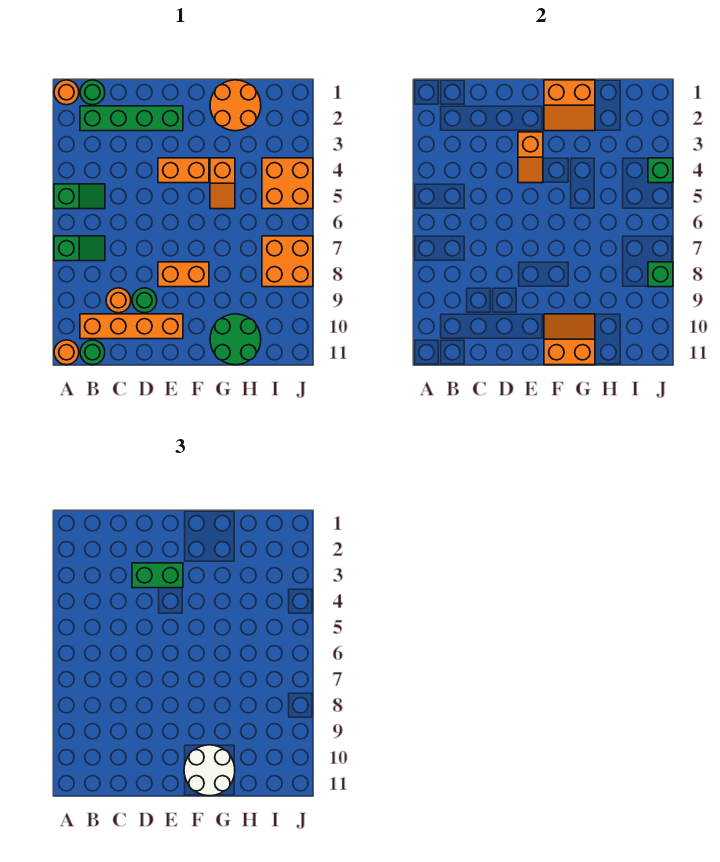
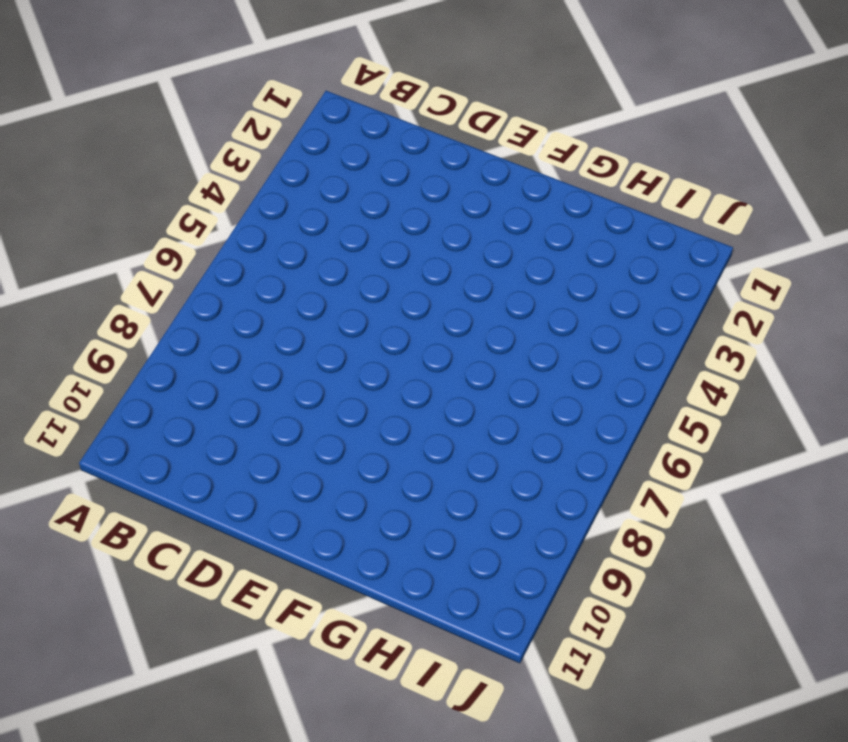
none -> orange 1x1 round brick [54,80,79,105]
none -> green 1x2 slope [54,184,105,209]
none -> green 1x2 slope [54,236,105,261]

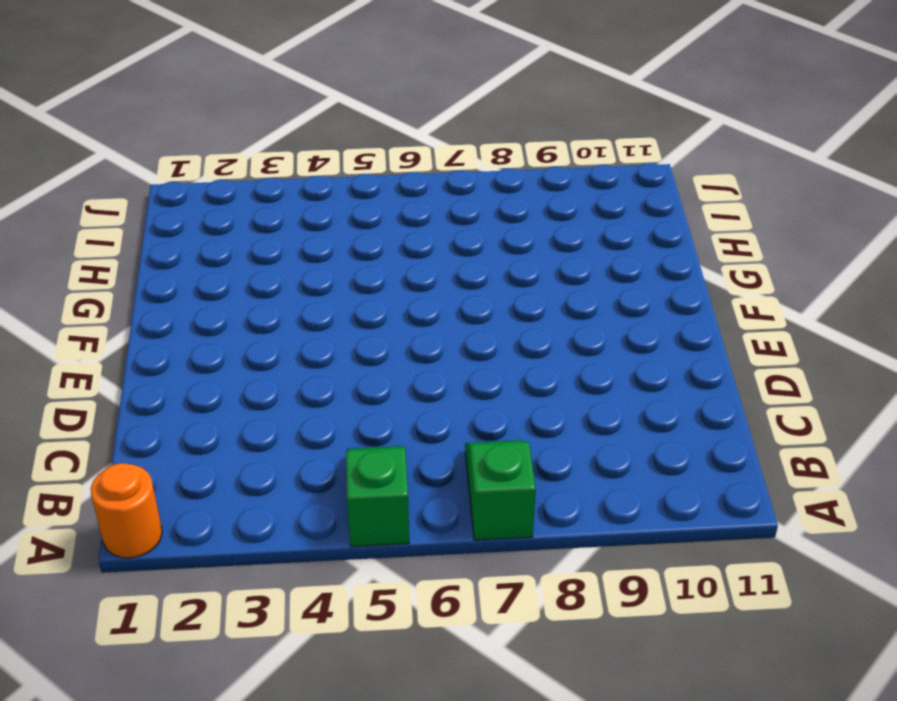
none -> orange 1x1 round brick [54,340,79,365]
none -> green 1x1 round brick [80,80,105,105]
none -> green 1x4 brick [80,106,183,131]

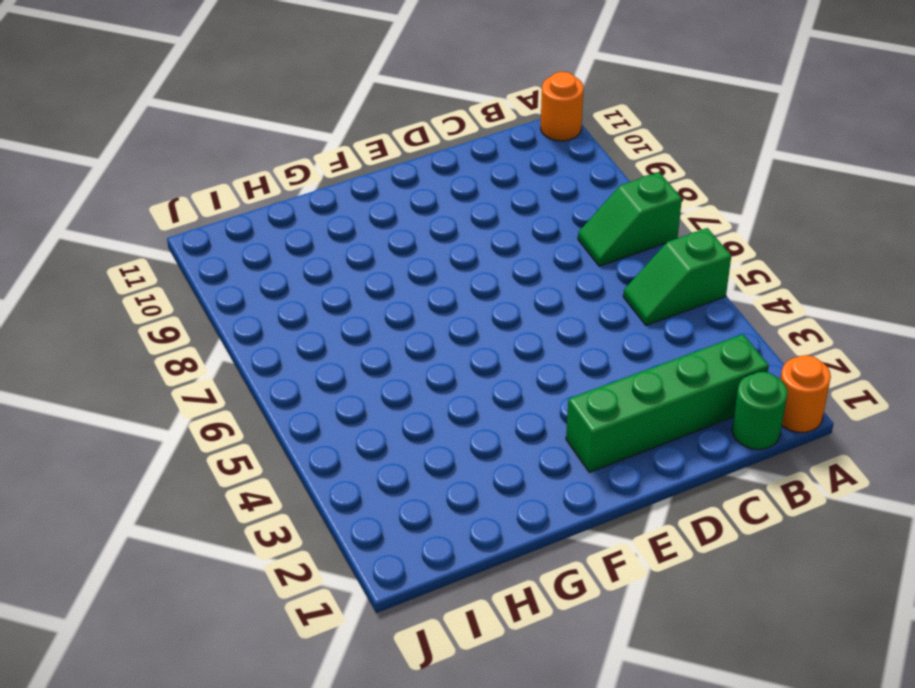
none -> orange 1x4 brick [80,314,183,339]
none -> green 1x1 round brick [80,340,105,365]
none -> orange 1x1 round brick [106,288,131,313]

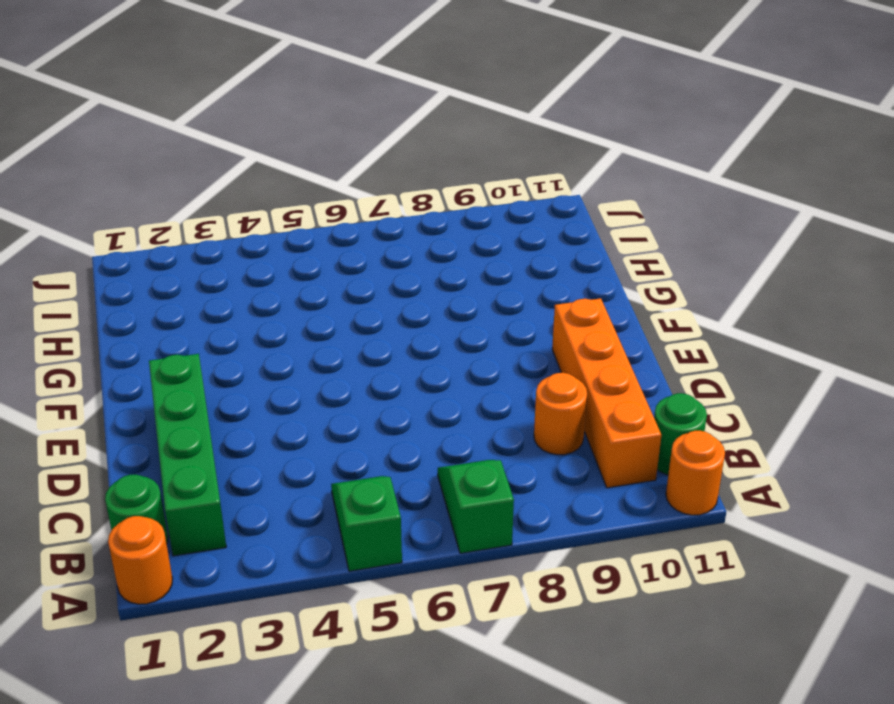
none -> green 1x1 round brick [132,288,157,313]
none -> orange 1x2 brick [158,158,209,183]
none -> orange 1x2 brick [158,262,209,287]

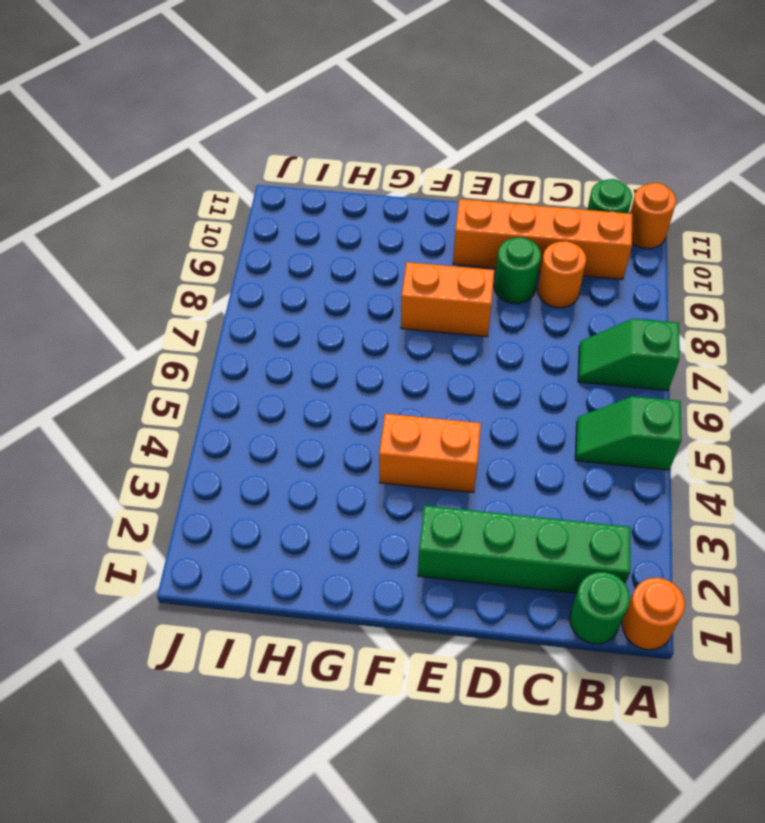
none -> orange 2x2 round brick [210,80,261,131]
none -> orange 1x2 slope [210,158,235,209]
none -> green 2x2 round brick [210,314,261,365]

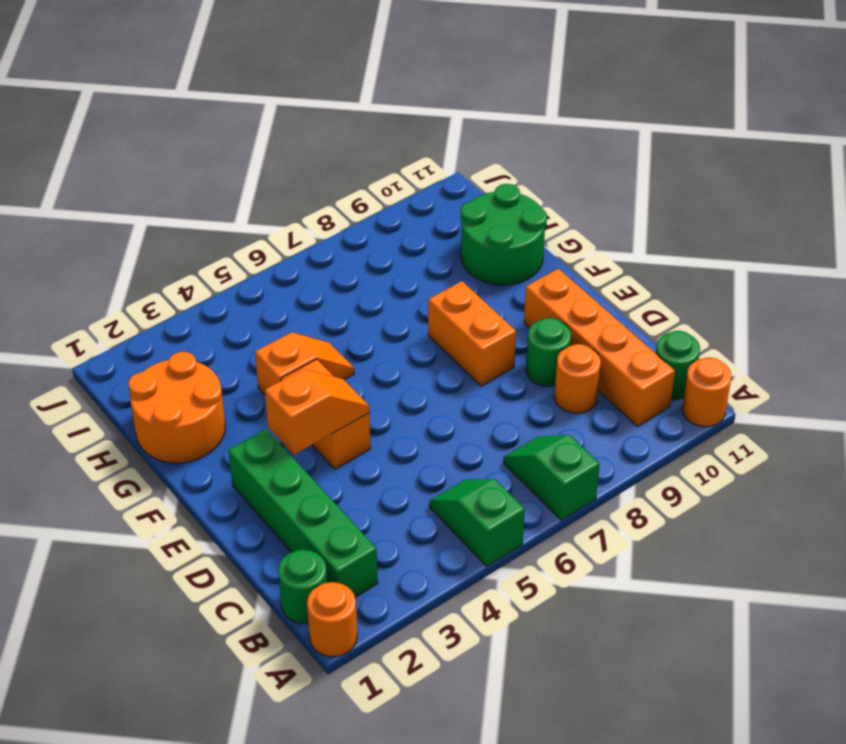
none -> orange 2x2 brick [262,158,313,209]
none -> orange 2x2 brick [262,236,313,287]
none -> orange 2x2 slope [544,80,595,131]

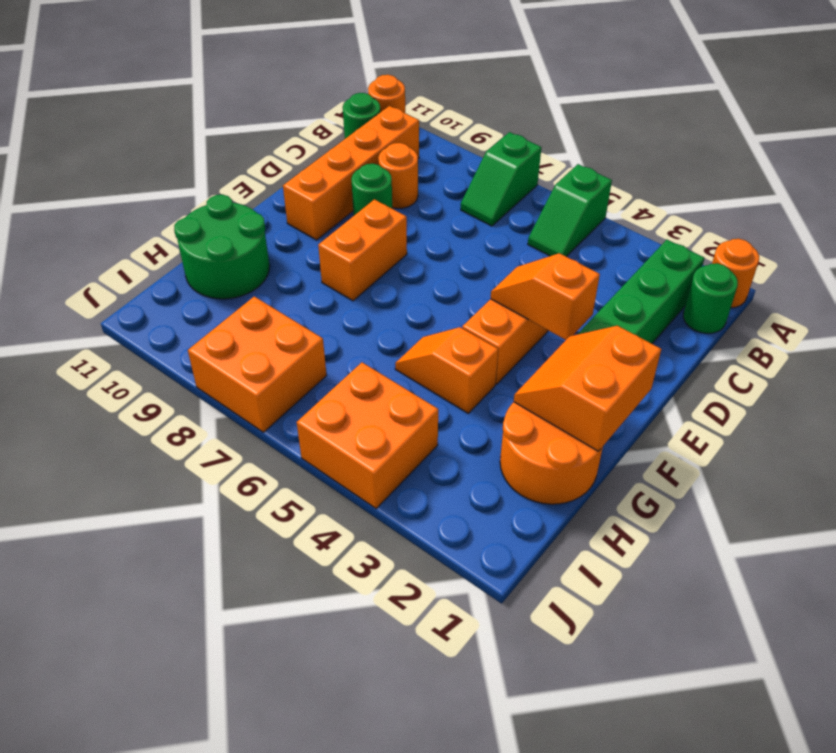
none -> orange 2x2 slope [544,314,595,365]
none -> green 1x1 brick [648,158,673,183]
none -> green 1x1 brick [648,262,673,287]

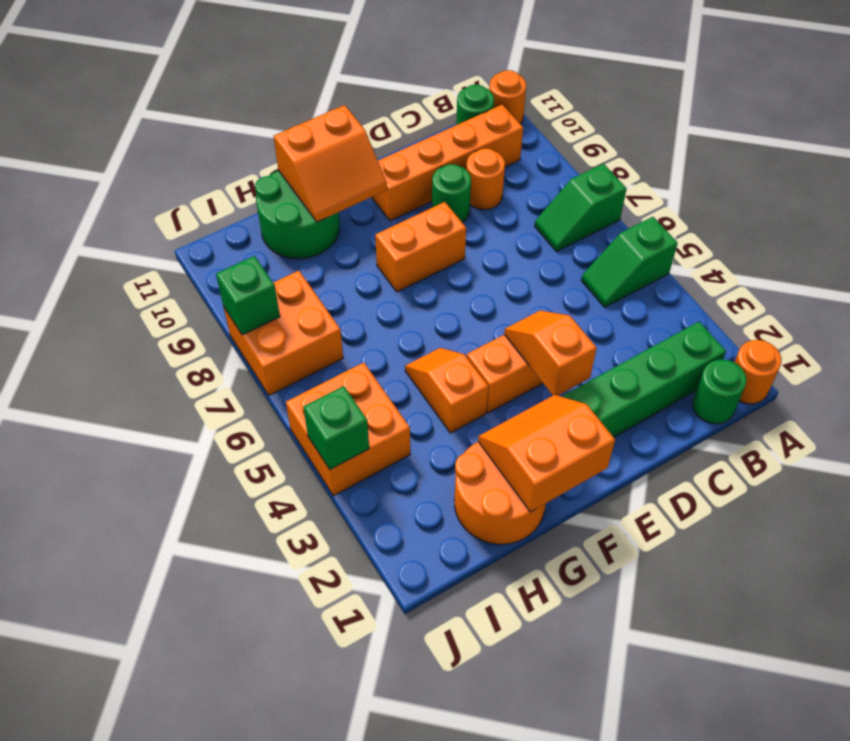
none -> green 1x2 brick [132,563,183,588]
none -> white 2x2 round brick [184,745,235,796]

